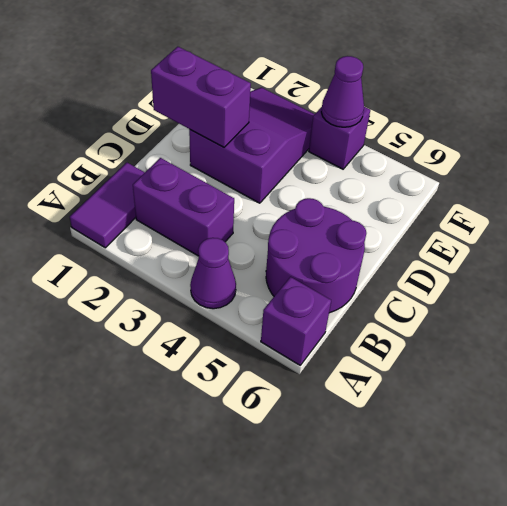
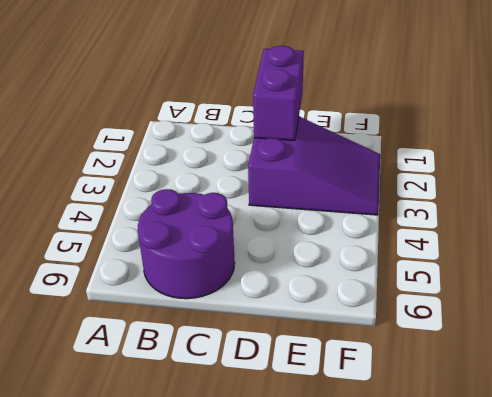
none -> purple 1x2 tile [70,163,145,248]
none -> purple 1x1 cone [190,238,236,309]

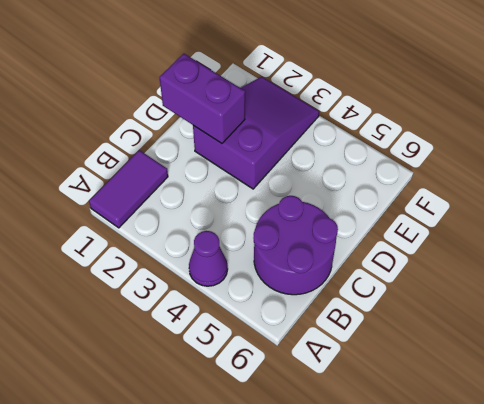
none -> purple 1x1 brick [261,277,331,365]
none -> purple 1x2 brick [133,158,234,256]

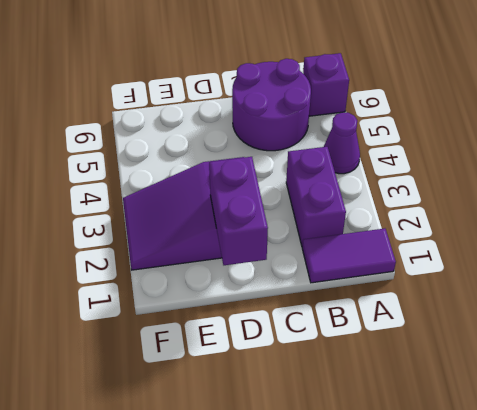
none -> purple 1x1 brick [309,107,370,169]
none -> purple 1x1 cone [321,56,364,127]

